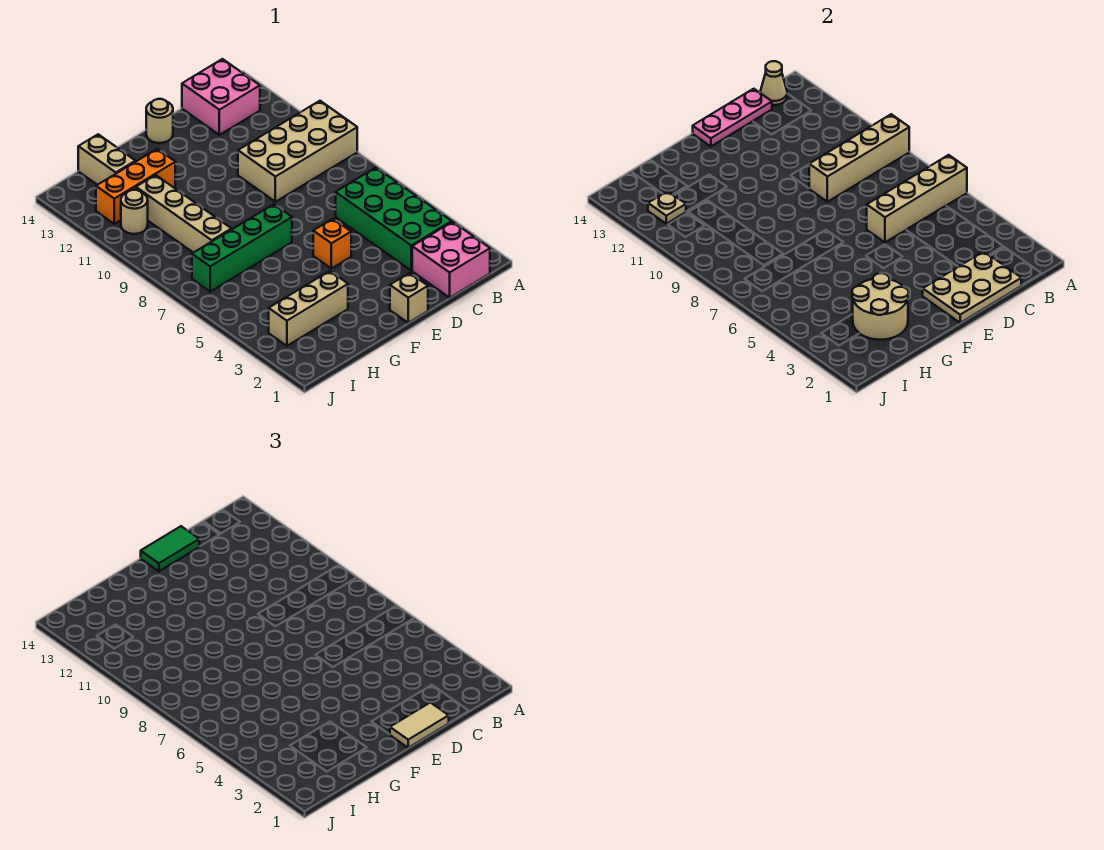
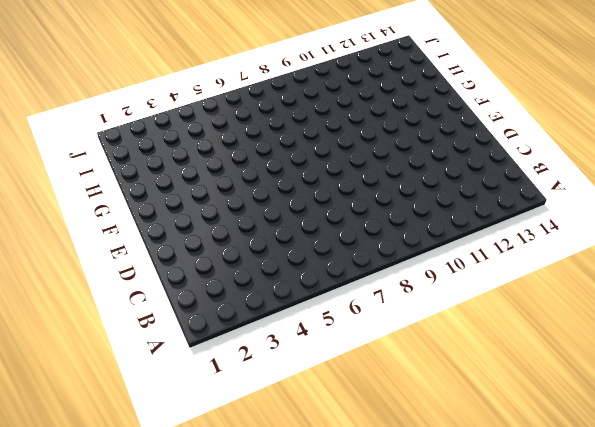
none -> tan 2x4 brick [238,101,357,202]
none -> pink 2x2 brick [412,222,490,298]
none -> green 2x4 brick [336,168,452,271]

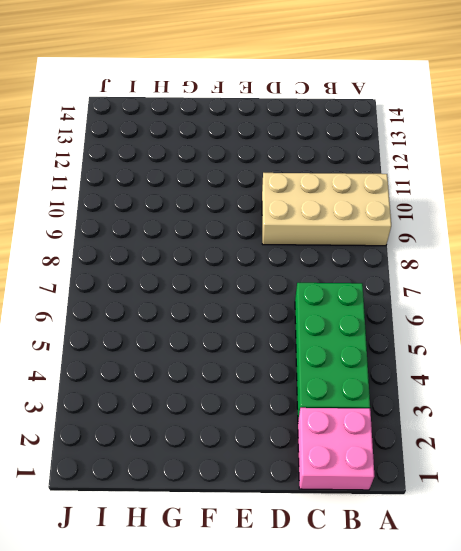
none -> pink 2x2 brick [182,59,260,135]
none -> tan 1x1 brick [390,273,428,323]
none -> orange 1x1 brick [313,219,351,269]

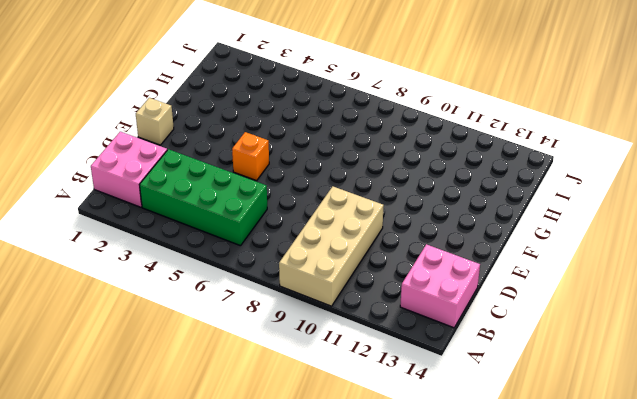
none -> tan 1x1 round brick [146,99,173,143]
none -> green 1x4 brick [192,204,292,292]
none -> tan 1x3 brick [269,271,348,346]

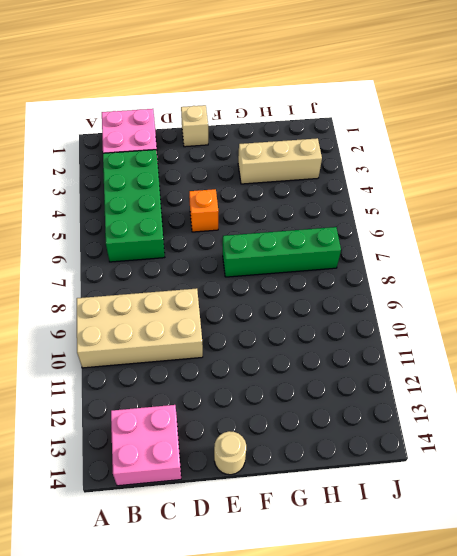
none -> orange 1x3 brick [96,149,175,224]
none -> tan 1x4 brick [136,175,231,253]
none -> tan 1x2 brick [78,134,136,185]

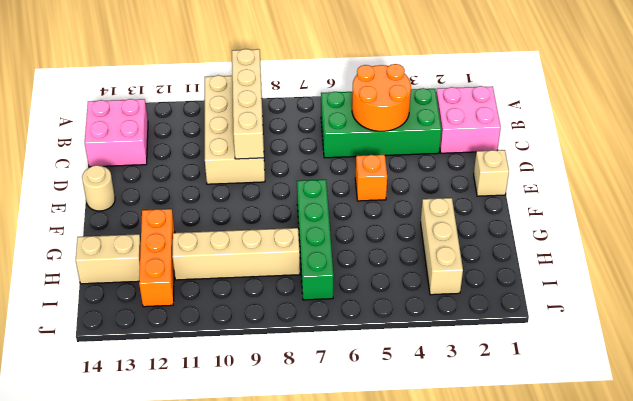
orange 2x2 round brick [352,64,411,131] -> none
none -> tan 1x1 round brick [121,190,148,234]
none -> tan 1x4 brick [867,155,967,242]
none -> tan 1x1 cone [760,61,787,105]

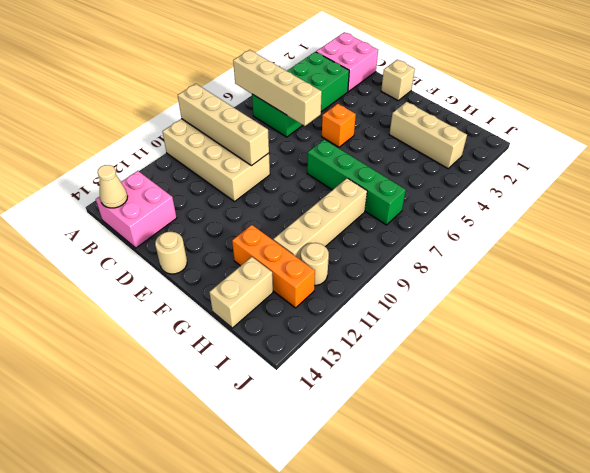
none -> tan 2x3 plate [923,252,1021,323]
none -> pink 1x3 plate [693,89,772,146]
none -> tan 2x2 round brick [852,273,909,340]

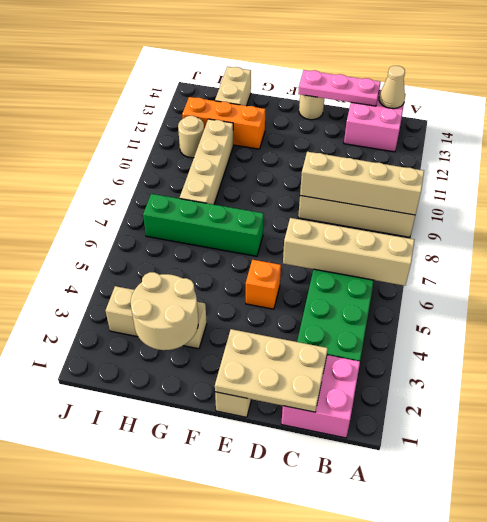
none -> tan 1x1 plate [648,191,686,224]
none -> tan 1x2 tile [390,703,449,748]
none -> green 1x2 tile [141,526,200,571]

